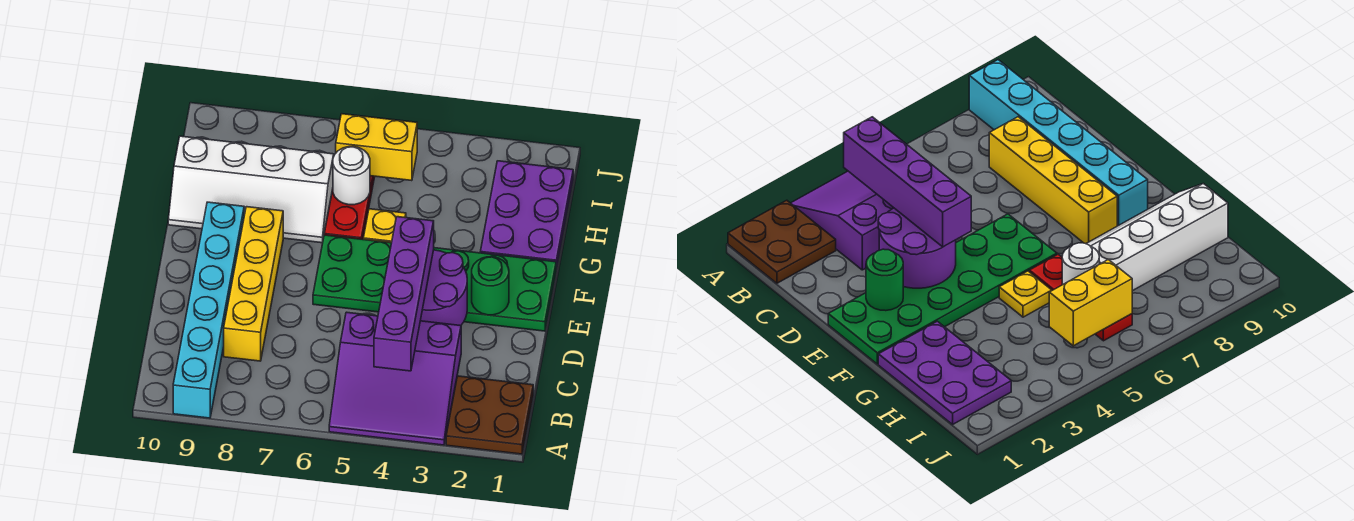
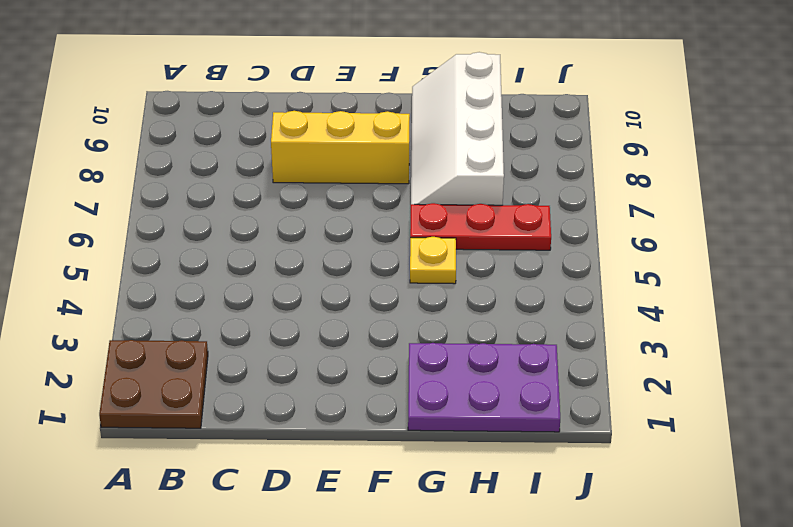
yellow 1x3 brick [271,111,410,184] -> yellow 1x4 brick [224,207,283,361]
none -> purple 3x3 slope [329,312,461,445]
none -> cyan 1x6 brick [173,202,244,418]
none -> green 2x6 plate [313,235,556,331]

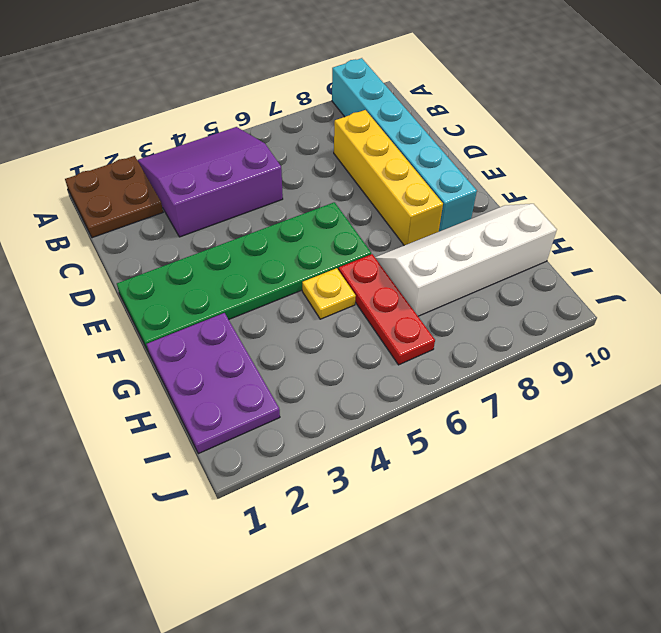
none -> purple 2x2 round brick [420,250,467,326]
none -> green 1x1 round brick [472,257,509,315]
none -> white 1x1 round brick [333,147,370,205]

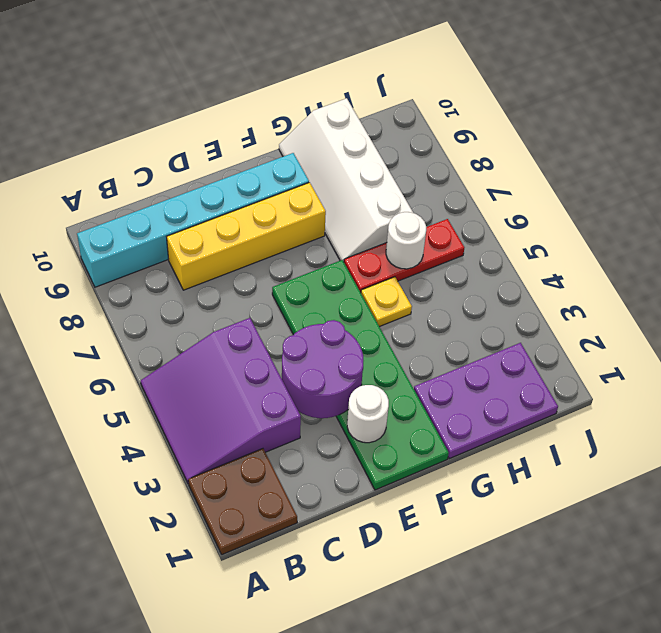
white 1x1 round brick [347,385,389,443] -> green 1x1 round brick [472,257,509,315]
none -> yellow 1x2 brick [336,114,417,181]
none -> purple 1x4 brick [374,217,434,371]

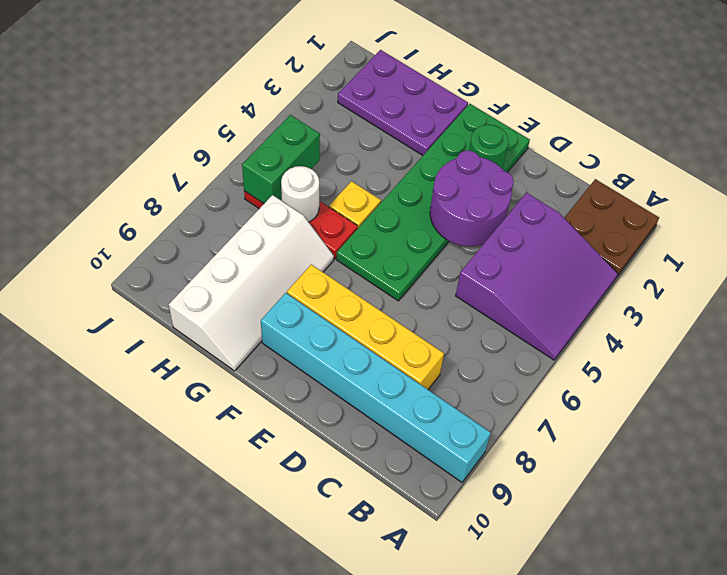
green 1x2 brick [242,115,320,204] -> yellow 1x2 brick [336,114,417,181]
none -> purple 1x4 brick [374,217,434,371]

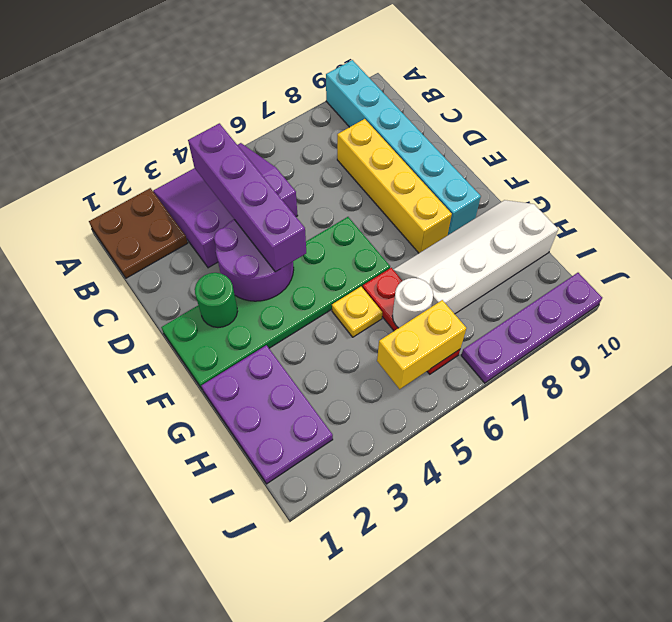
purple 1x4 plate [461,273,602,383] -> none

